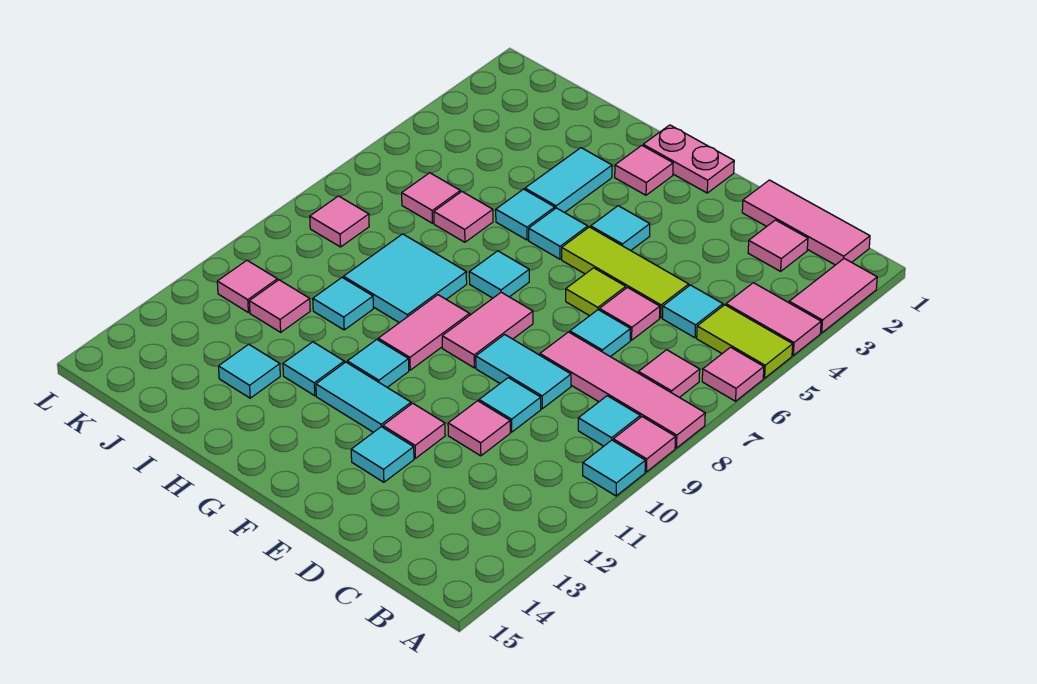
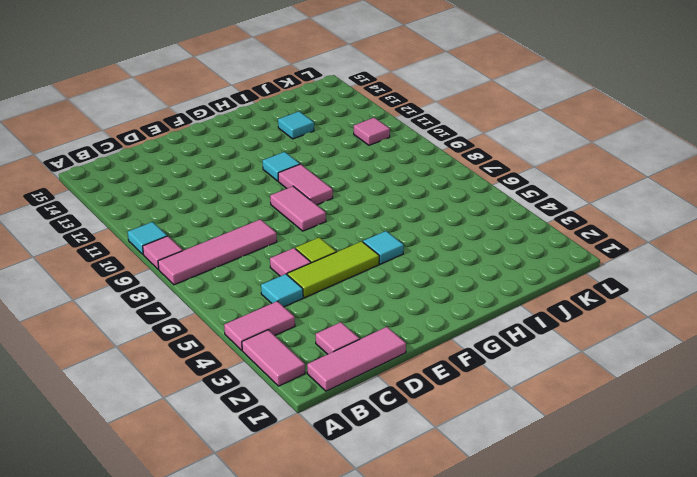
none -> lime 1x2 tile [697,305,793,378]
none -> pink 1x1 tile [702,347,764,401]
none -> pink 1x1 tile [638,350,700,397]
none -> cyan 1x1 tile [578,396,640,446]

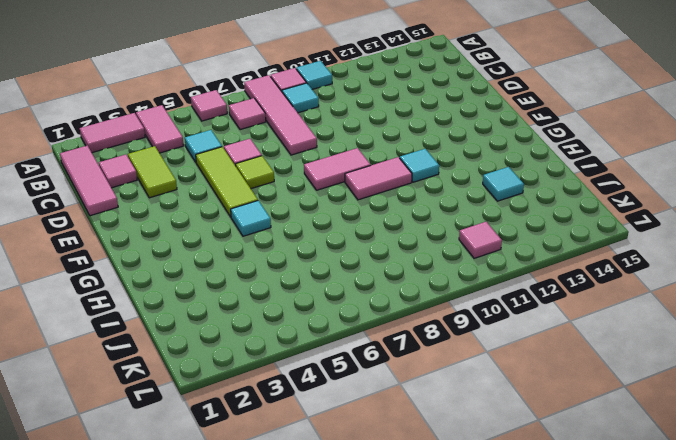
lime 1x2 tile [128,146,177,198] -> lime 1x2 tile moved to [697,305,793,378]
none -> cyan 1x1 tile [570,310,630,357]
none -> cyan 1x2 tile [476,334,571,409]
none -> cyan 1x1 tile [479,378,541,432]
none -> pink 1x1 tile [448,401,510,456]

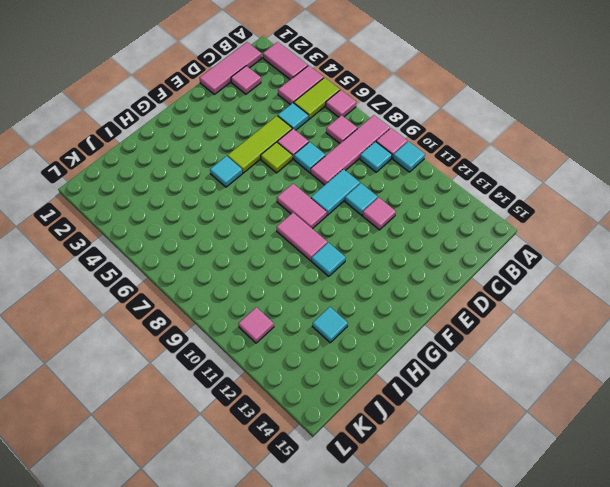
none -> pink 1x1 tile [383,403,445,458]
none -> cyan 1x1 tile [351,427,414,482]
none -> pink 1x2 plate [643,125,734,193]
none -> cyan 1x1 tile [591,206,650,251]

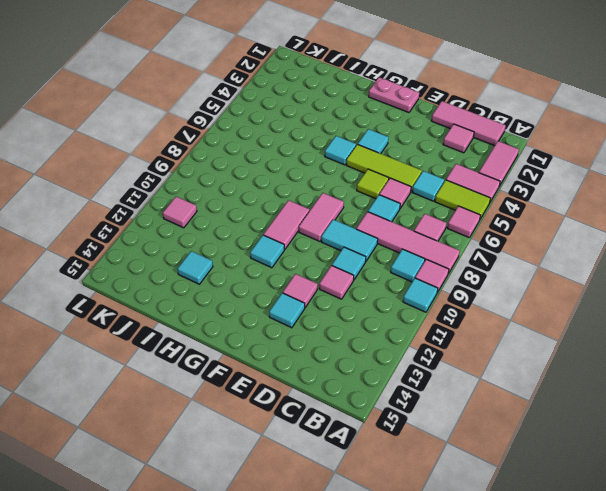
none -> cyan 1x2 tile [316,362,411,432]
none -> pink 1x1 tile [615,146,673,195]
none -> cyan 1x1 tile [469,251,529,298]
none -> cyan 1x2 tile [525,148,612,213]

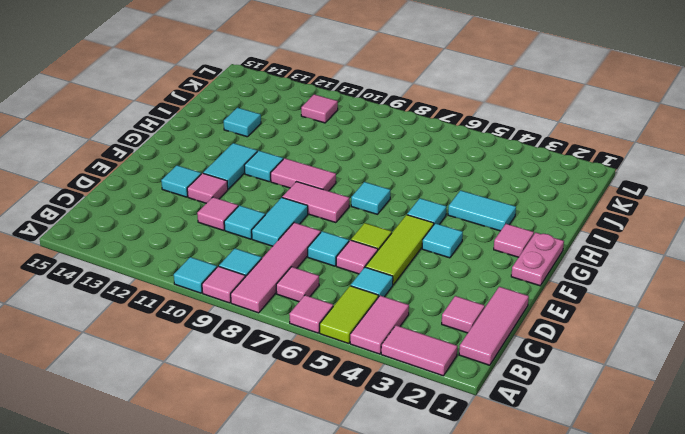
none -> cyan 1x1 tile [496,189,555,240]
none -> cyan 2x2 tile [344,234,467,323]
none -> cyan 1x1 tile [283,342,344,396]
none -> pink 1x1 tile [434,192,493,242]

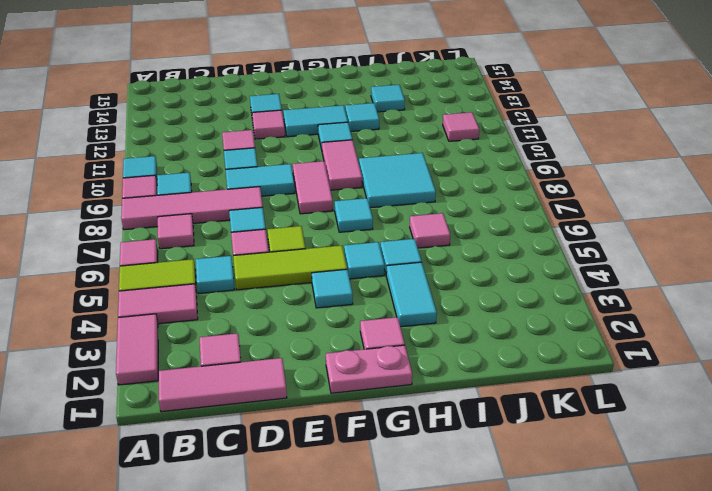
none -> cyan 1x1 tile [313,278,373,330]
none -> pink 1x1 tile [402,173,460,223]
none -> pink 1x1 tile [249,280,310,332]
none -> pink 1x1 tile [310,196,369,247]

